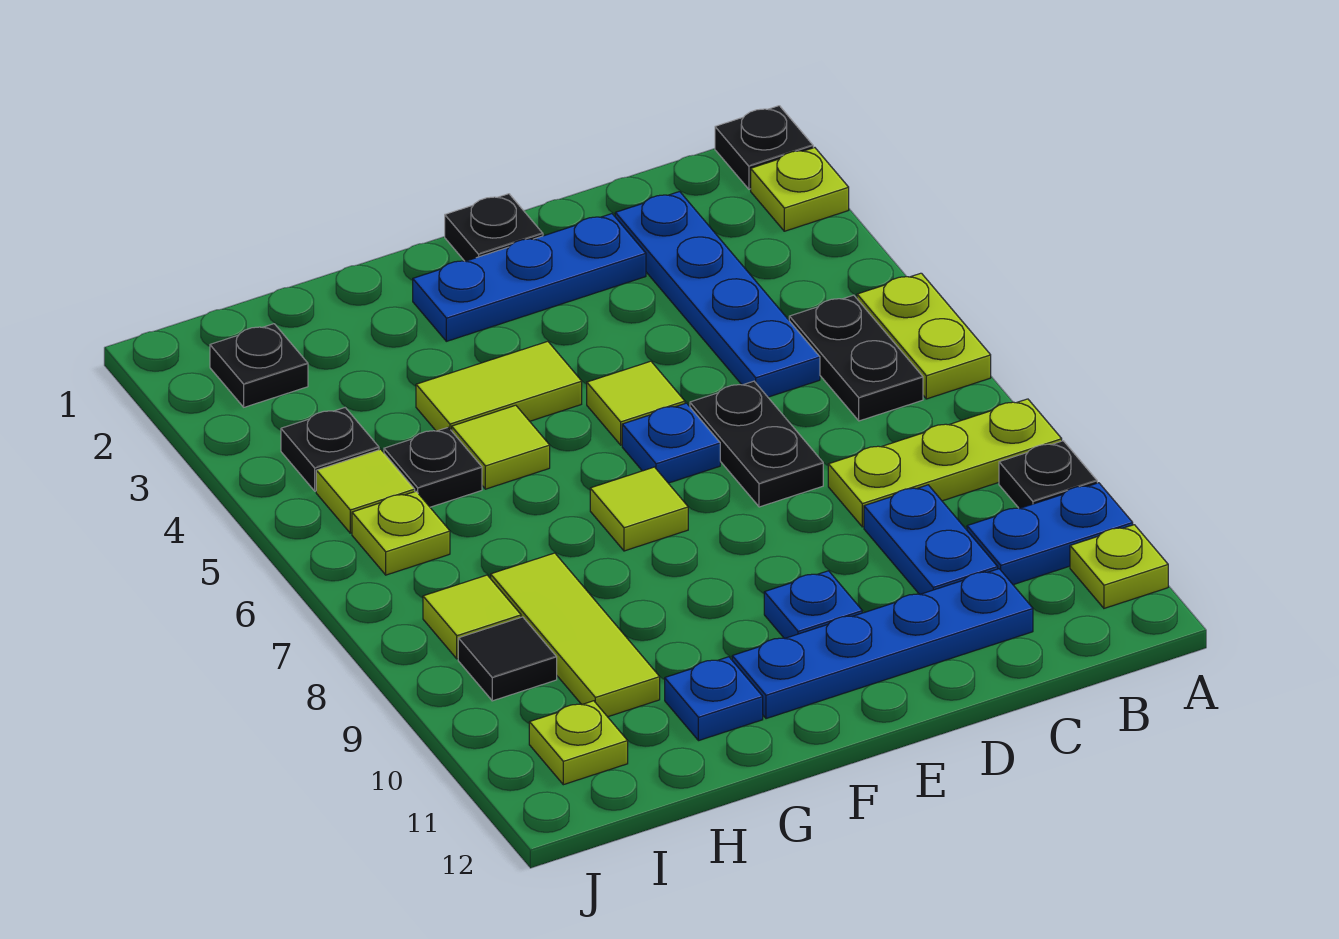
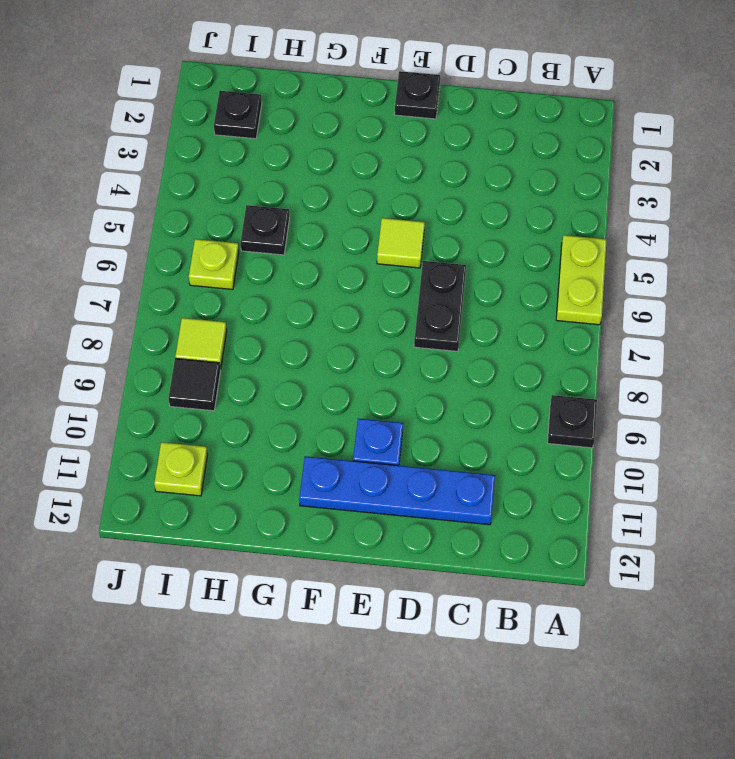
none -> black 1x1 plate [715,106,813,189]
none -> lime 1x1 plate [751,148,849,231]
none -> lime 1x3 plate [828,399,1062,527]
none -> blue 1x2 plate [967,483,1133,585]

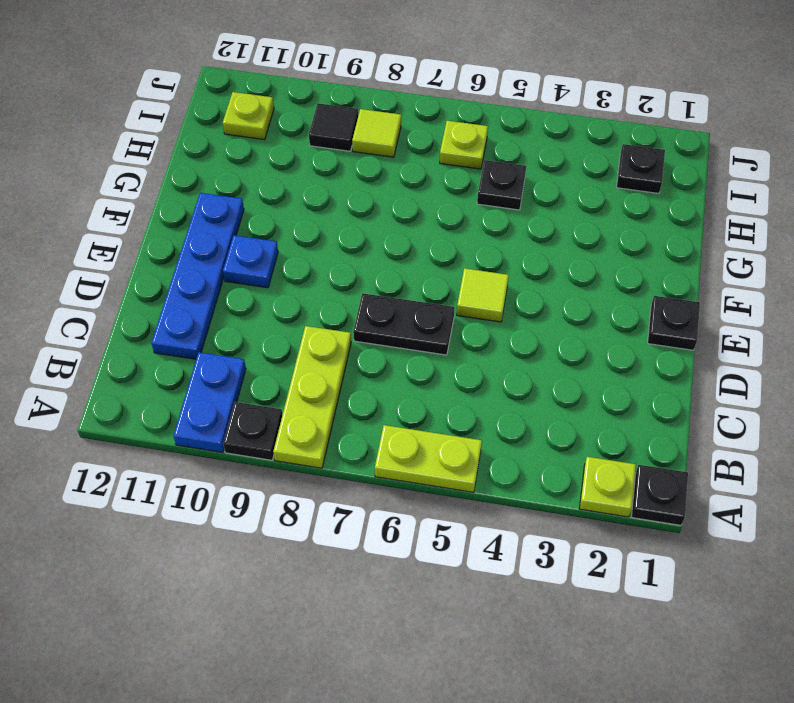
none -> lime 1x1 plate [1070,525,1168,608]
none -> black 1x2 plate [789,295,923,421]
none -> blue 1x4 plate [615,192,820,397]
none -> blue 1x2 plate [864,485,998,594]

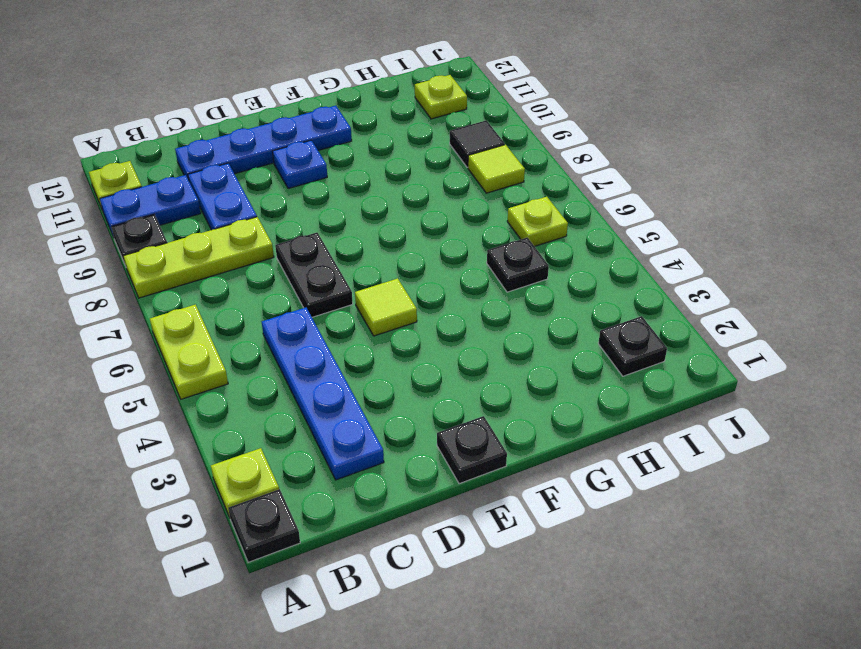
none -> black 1x2 plate [789,295,923,421]
none -> blue 1x3 plate [413,214,646,341]
none -> blue 1x1 plate [622,403,720,483]
none -> lime 1x2 tile [416,341,582,431]

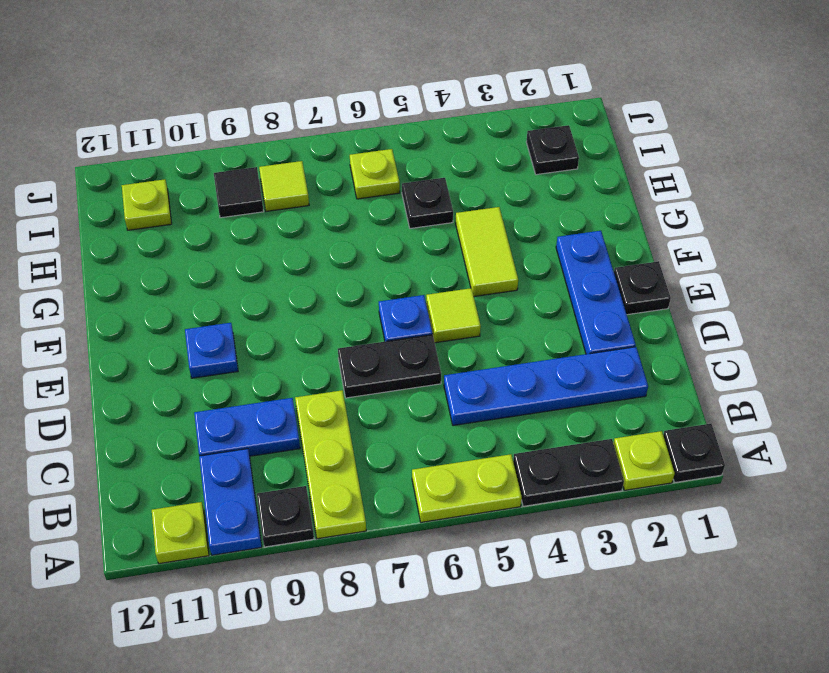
black 1x2 plate [513,439,624,506] -> black 1x2 plate moved to [789,295,923,421]
none -> blue 1x4 plate [732,569,1033,719]
none -> lime 1x1 tile [590,467,688,551]
none -> lime 1x1 tile [452,405,550,489]
none -> blue 1x1 plate [665,657,763,741]

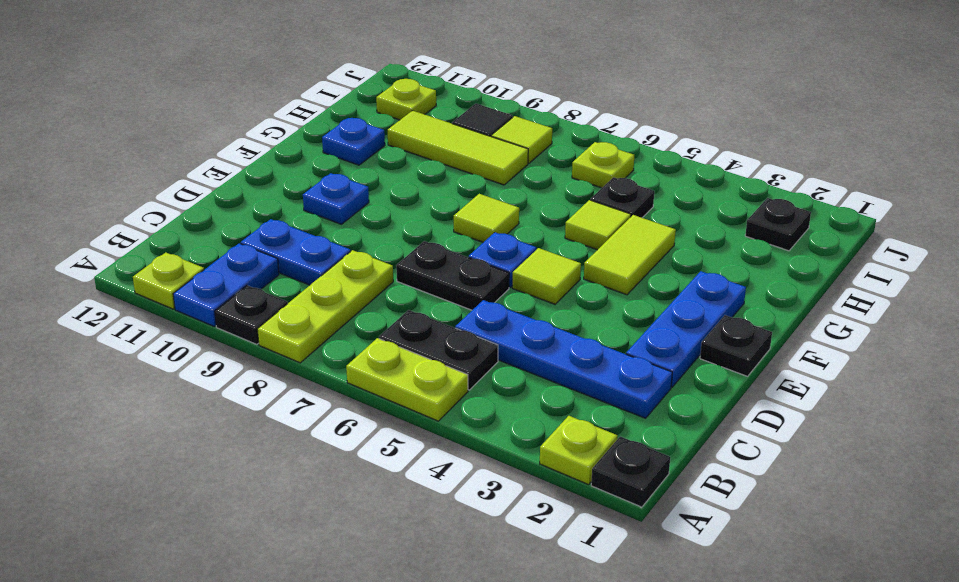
none -> blue 1x4 plate [732,569,1033,719]
none -> black 1x1 plate [281,408,379,491]
none -> lime 1x1 tile [316,449,415,533]

